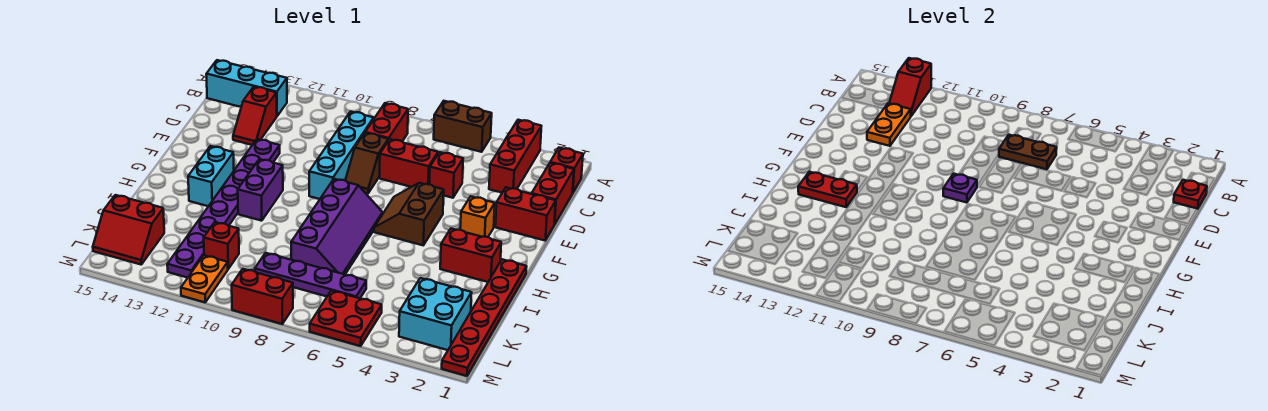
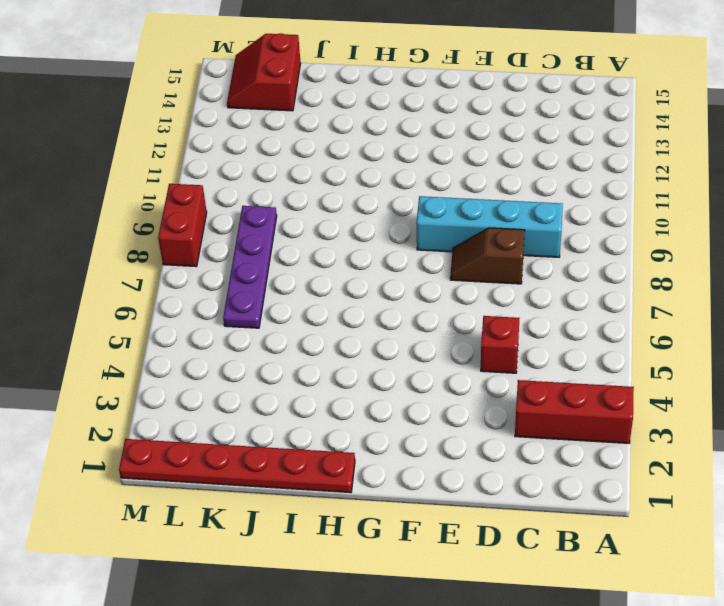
none -> brown 1x2 brick [434,101,492,152]
none -> red 1x1 brick [550,148,583,192]
none -> red 1x2 brick [365,103,408,141]
none -> cyan 1x3 brick [206,60,287,116]

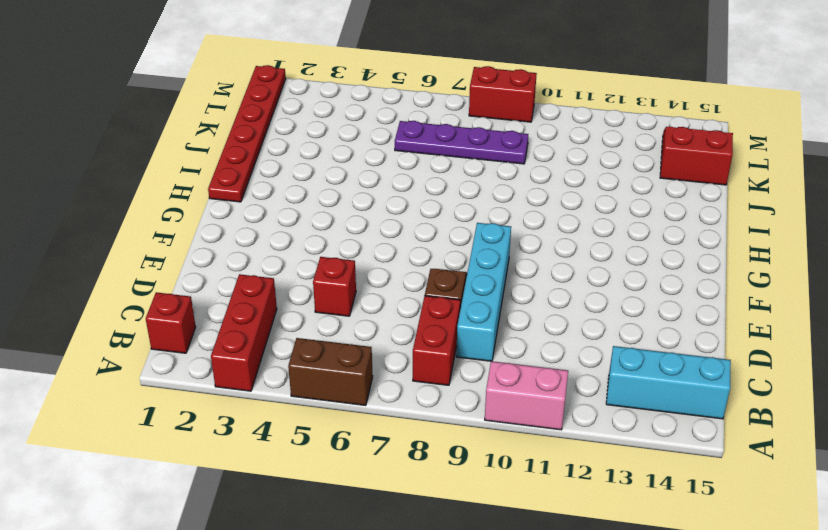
pink 1x2 brick [485,361,568,430] -> none
none -> red 1x2 brick [532,163,574,224]
none -> red 1x2 slope [233,87,277,145]
none -> red 1x2 brick [380,139,438,187]
none -> red 1x2 brick [495,188,556,240]

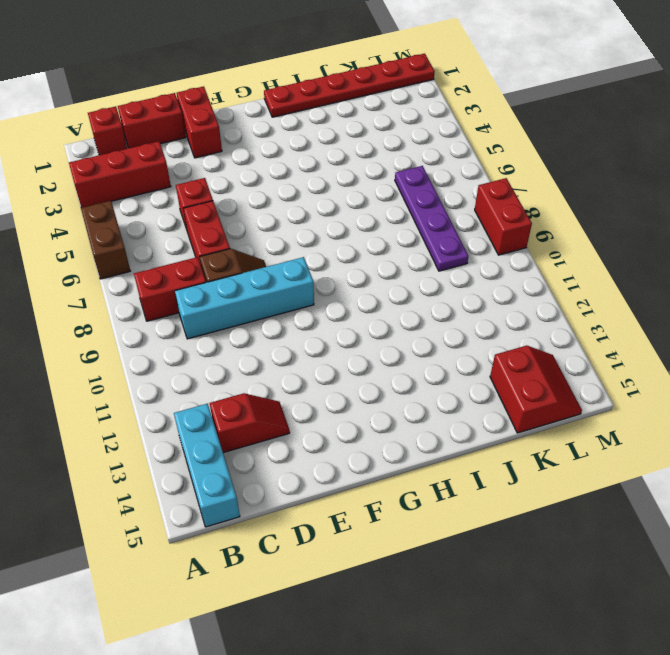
none -> purple 1x8 plate [167,139,280,278]
none -> orange 1x1 brick [460,196,495,237]
none -> brown 2x2 slope [374,183,444,245]
none -> purple 2x4 slope [291,179,383,274]

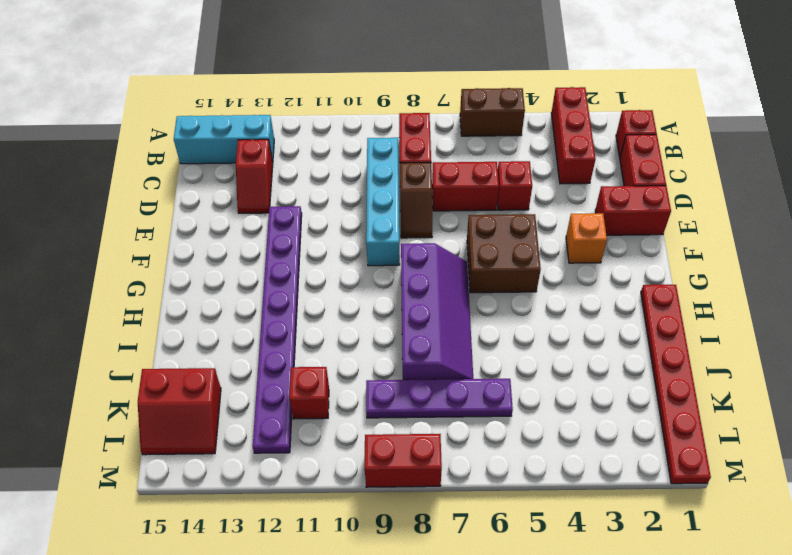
brown 2x2 brick [467,214,541,293] -> brown 2x2 slope [374,183,444,245]
none -> purple 1x2 brick [238,159,283,221]
none -> cyan 1x2 brick [188,146,234,206]
none -> red 1x2 brick [440,229,501,282]
none -> cyan 2x2 brick [399,278,472,350]

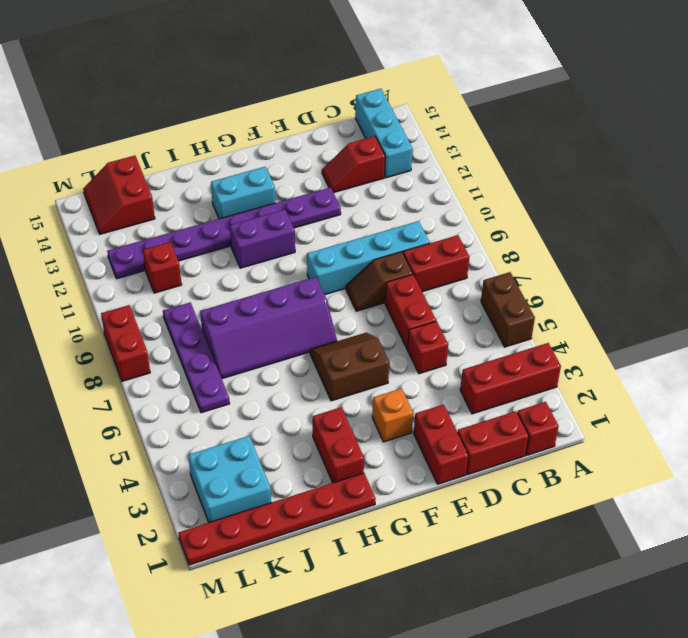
none -> red 2x2 plate [310,291,382,346]
none -> orange 1x2 plate [181,255,228,302]
none -> red 1x2 slope [889,58,931,116]
none -> red 1x1 plate [1174,180,1207,209]

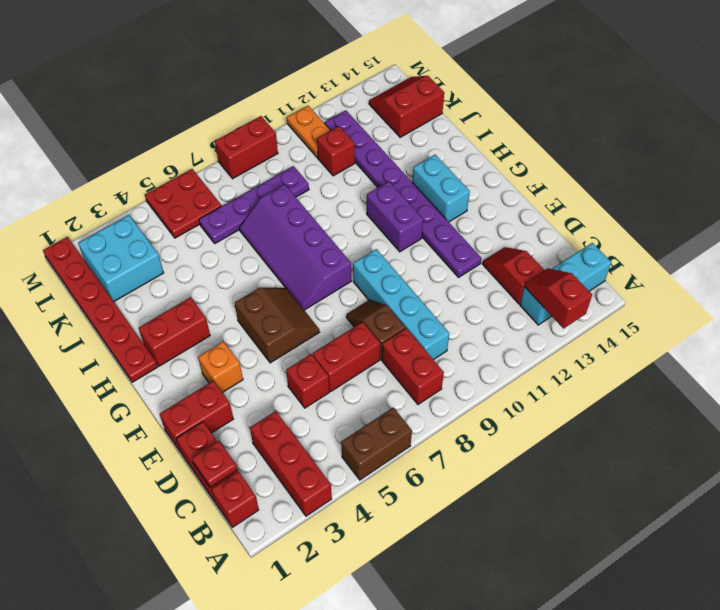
none -> brown 1x2 plate [999,135,1057,169]
none -> orange 1x2 plate [867,103,911,146]
none -> purple 1x1 plate [943,174,977,203]
none -> red 1x2 plate [798,172,857,207]

